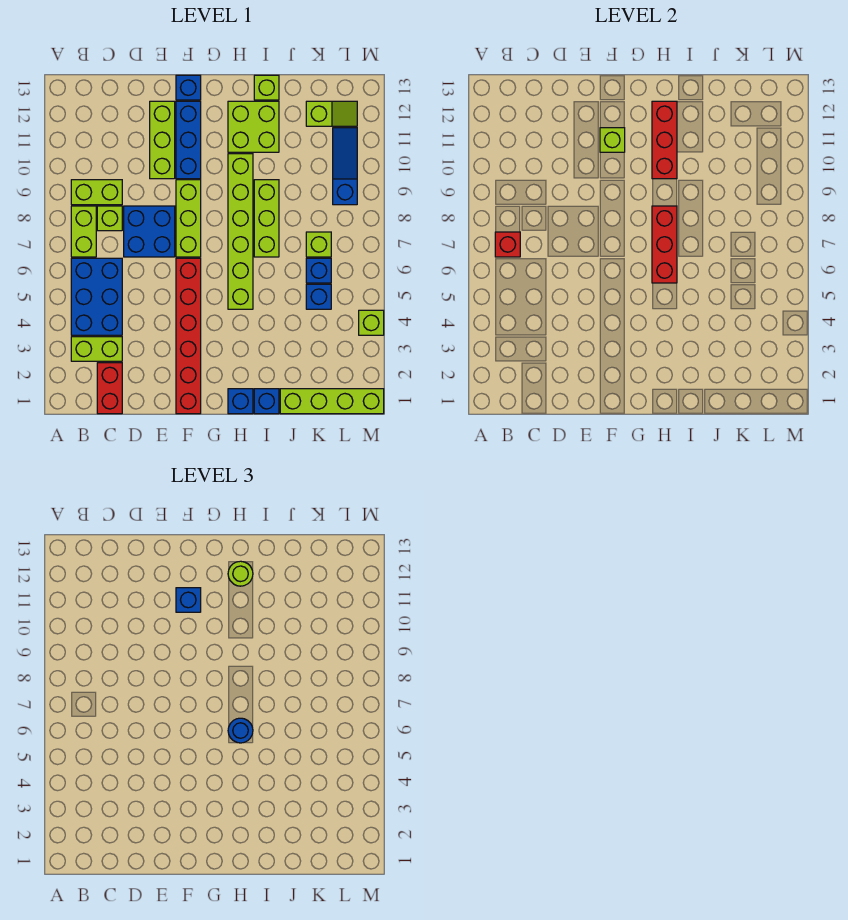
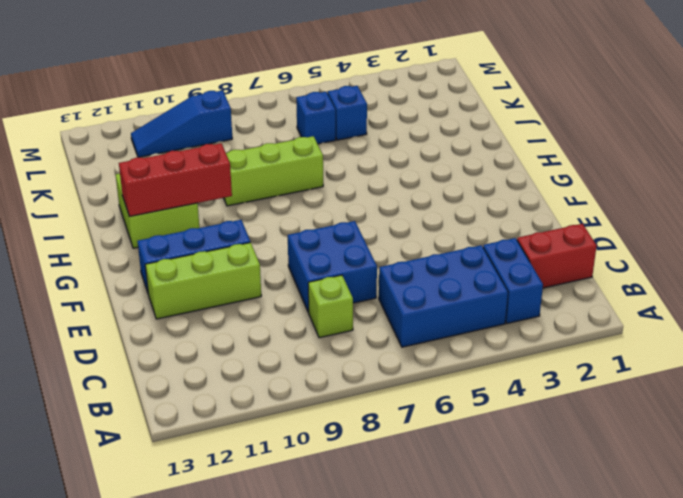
blue 1x2 brick [483,238,543,323] -> lime 1x2 brick [71,337,122,361]
none -> lime 1x2 brick [71,206,96,257]
none -> lime 1x2 brick [71,180,122,205]
none -> red 1x6 brick [176,258,201,414]
none -> lime 1x3 brick [176,180,201,257]

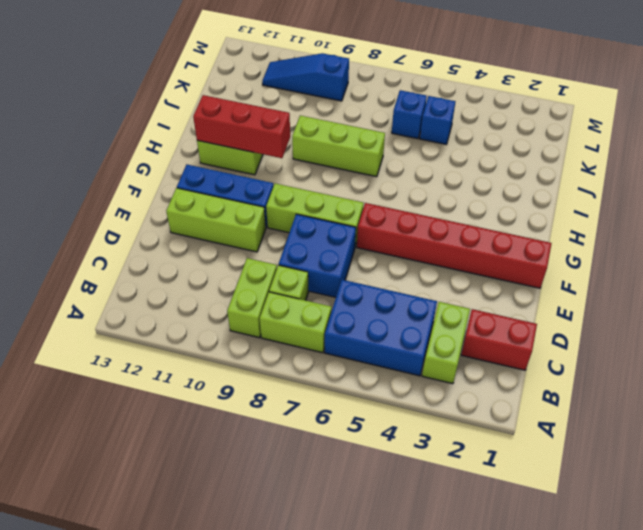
none -> blue 1x1 brick [176,75,201,100]
none -> blue 1x1 brick [228,389,253,414]
none -> lime 1x6 brick [228,154,253,309]
none -> blue 1x1 brick [254,389,279,414]

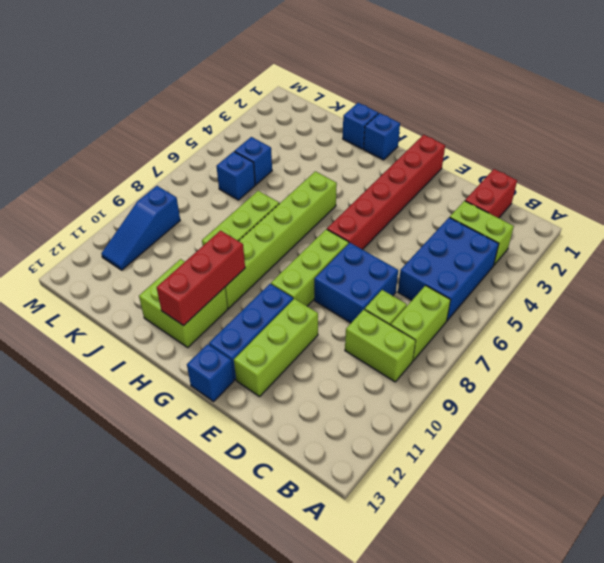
none -> lime 1x1 brick [254,75,279,100]
none -> lime 1x4 brick [280,389,384,414]
none -> lime 1x1 brick [306,232,331,257]
none -> lime 1x2 slope [306,101,357,126]

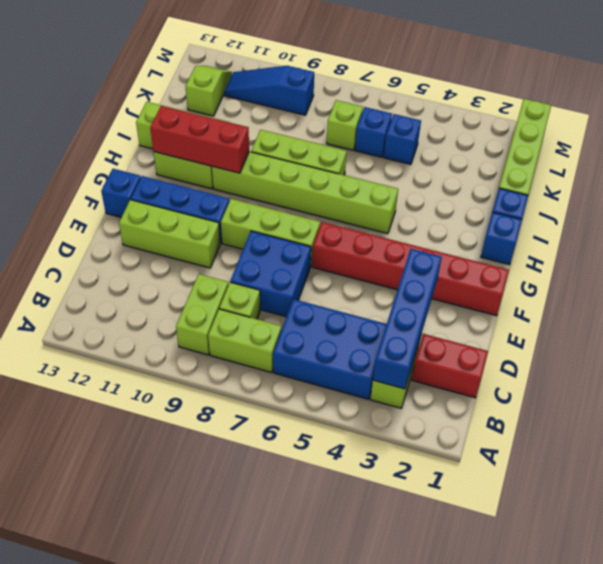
blue 1x4 brick [373,249,442,389] -> none
none -> lime 1x1 brick [359,310,384,335]
none -> red 1x1 brick [495,232,520,257]
none -> lime 1x1 brick [600,128,625,152]
none -> red 1x3 brick [652,206,677,283]

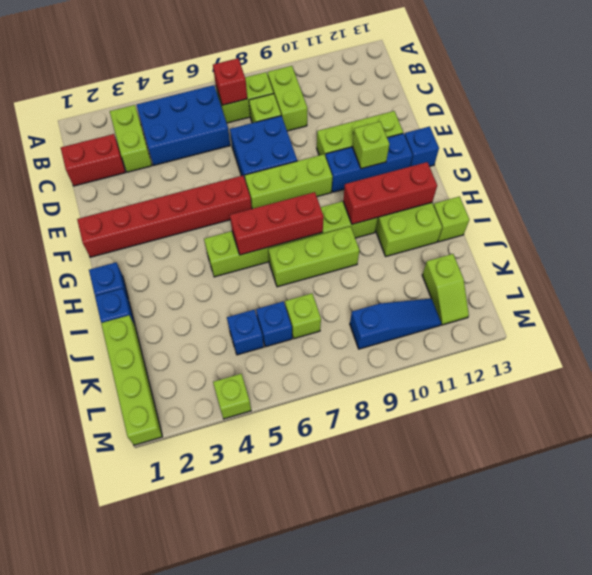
none -> blue 1x1 brick [176,588,201,612]
none -> blue 1x1 round brick [228,718,253,743]
none -> lime 1x1 round brick [228,561,253,586]

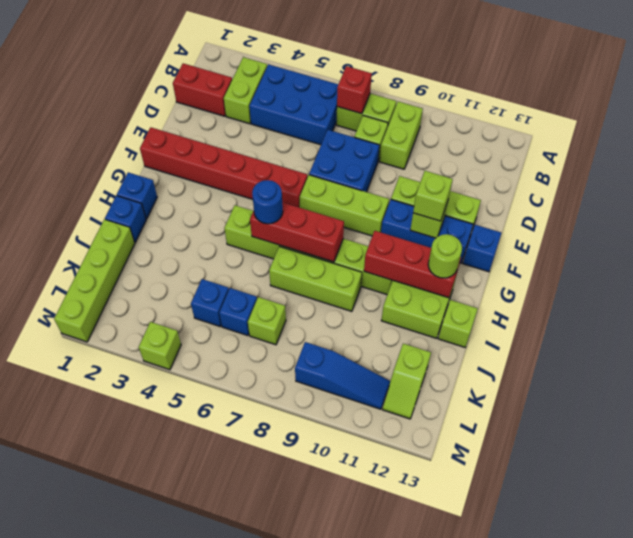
lime 1x1 brick [413,171,453,221] -> blue 1x1 brick [176,588,201,612]

